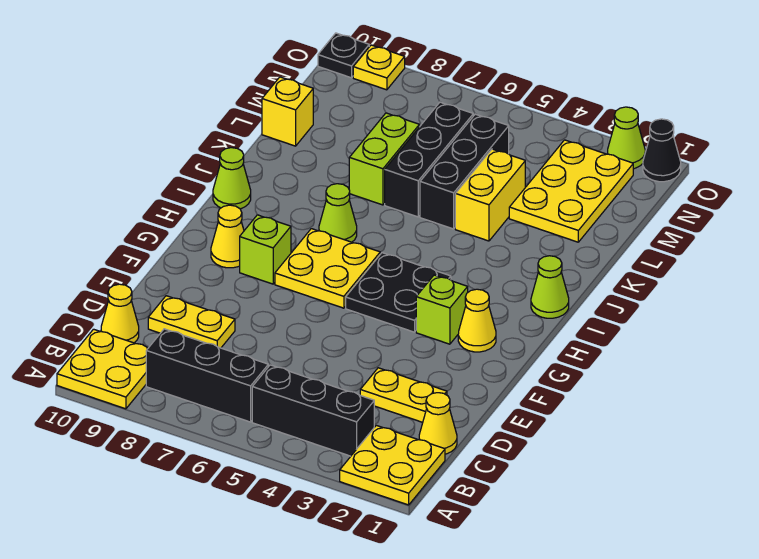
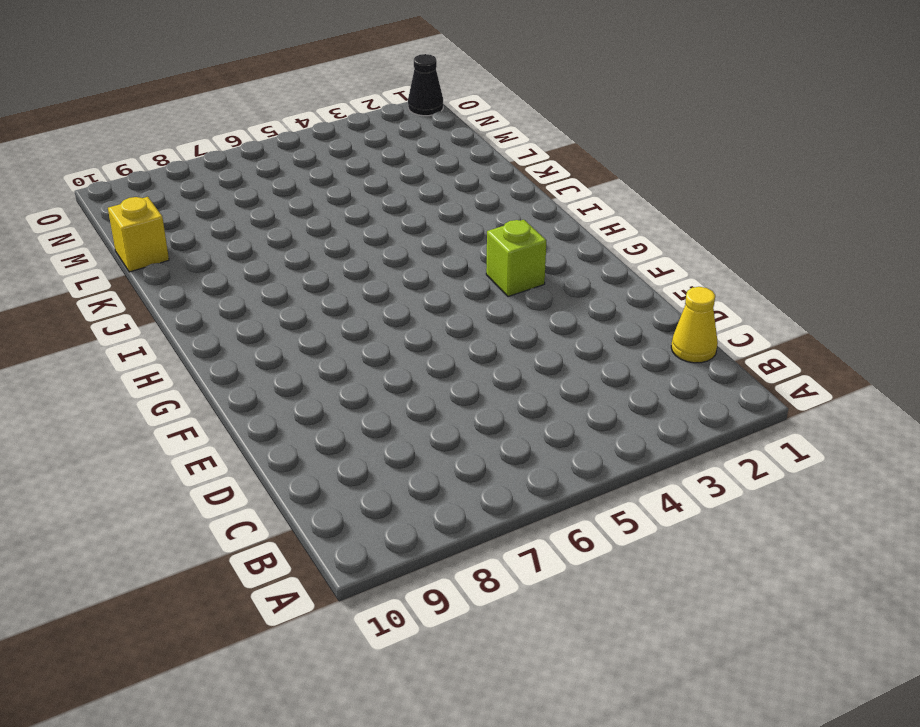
none -> yellow 2x2 plate [340,425,445,505]
none -> yellow 2x2 plate [57,329,148,409]
none -> black 1x3 brick [252,365,374,456]

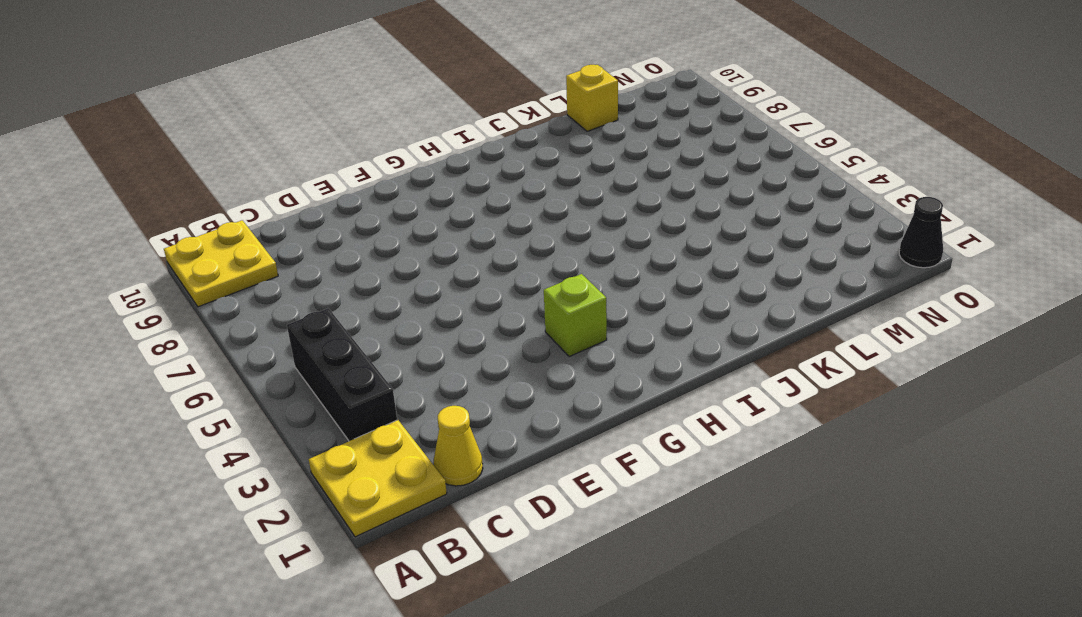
none -> black 1x3 brick [146,329,268,422]
none -> yellow 1x1 cone [101,284,139,343]
none -> yellow 1x2 plate [360,368,447,422]

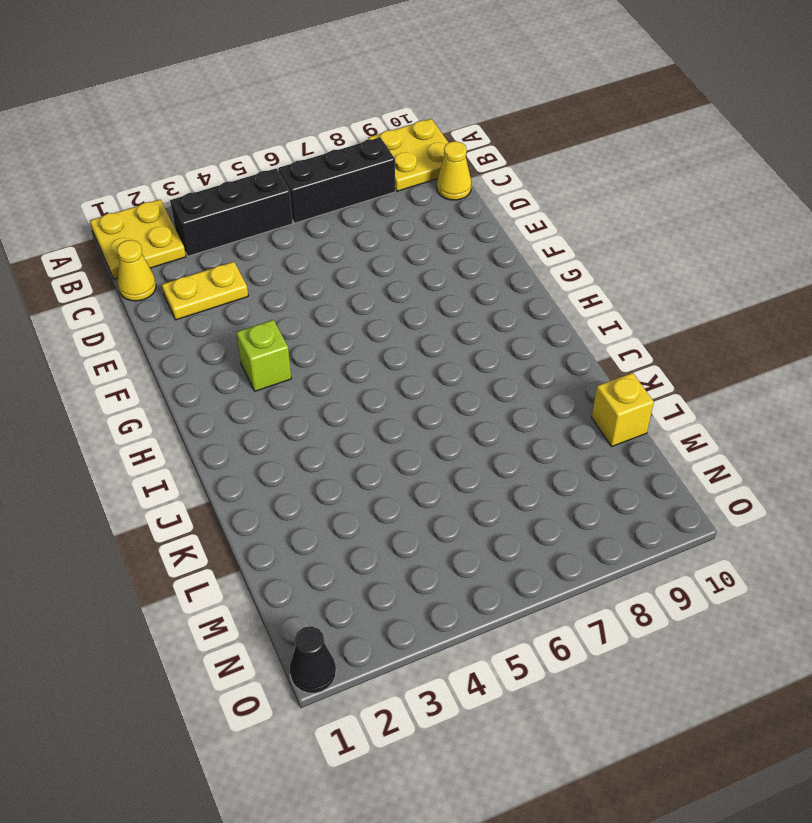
none -> yellow 1x2 plate [148,296,235,348]
none -> yellow 1x1 cone [458,289,496,352]
none -> black 2x2 plate [346,253,451,332]

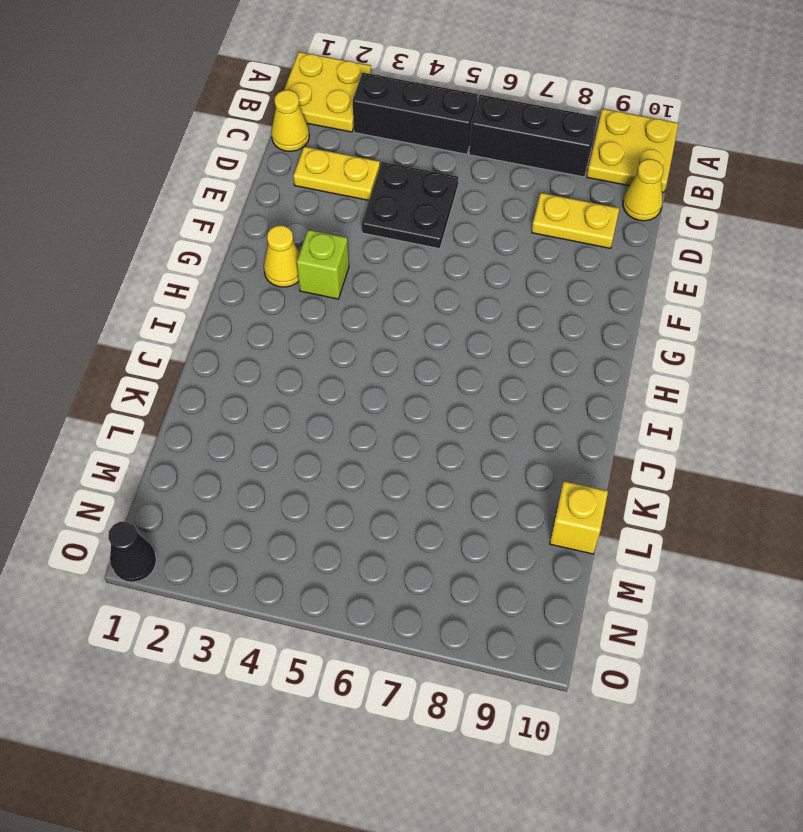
black 2x2 plate [362,162,459,249] -> black 2x2 plate moved to [346,253,451,332]
none -> yellow 2x2 plate [275,229,380,308]
none -> lime 1x1 brick [240,215,291,284]
none -> yellow 1x1 cone [211,205,244,268]

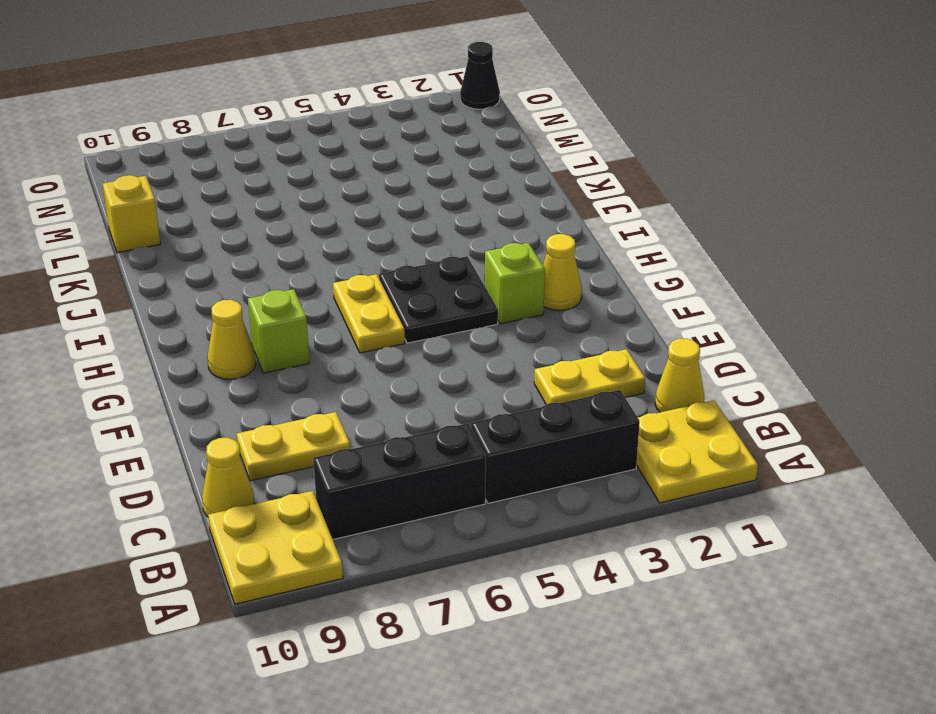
yellow 1x2 plate [333,274,405,353] -> yellow 2x2 plate [275,229,380,308]
none -> lime 1x1 cone [531,256,569,318]
none -> lime 1x1 cone [319,184,357,242]
none -> lime 1x1 cone [213,148,251,209]

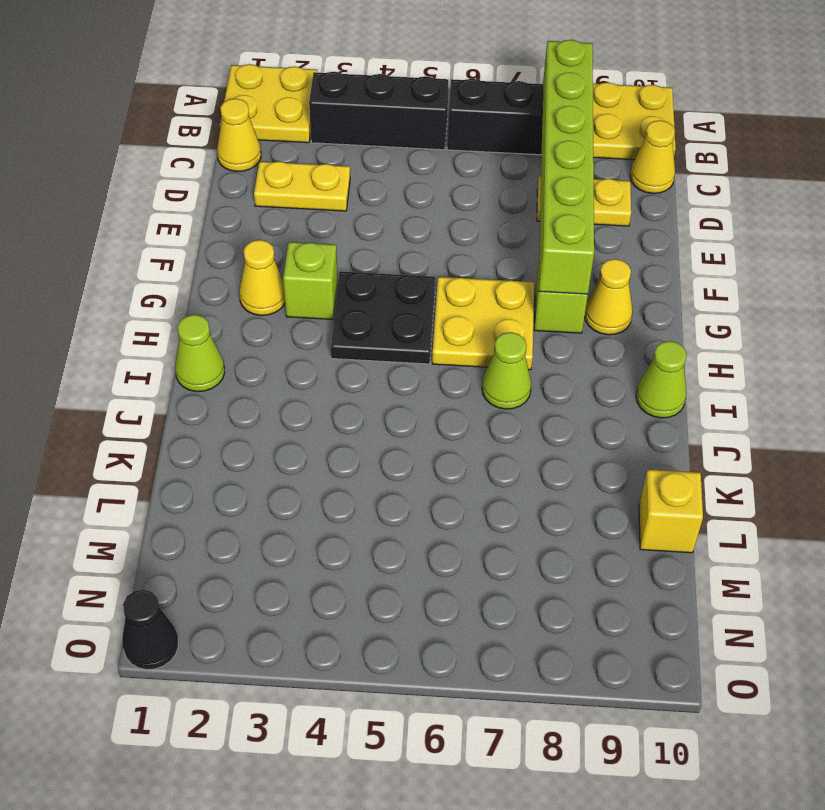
lime 1x6 brick [539,40,594,294] -> none
none -> yellow 1x2 brick [455,149,525,241]
none -> black 1x3 brick [420,114,509,229]
none -> black 1x3 brick [385,102,473,217]

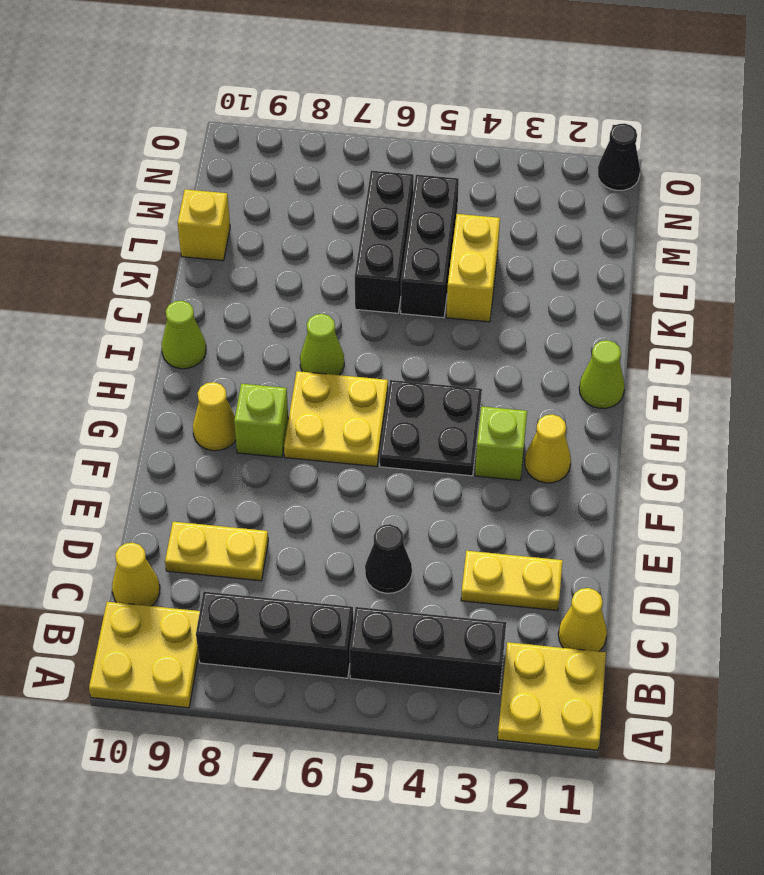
black 1x1 cone [365,524,412,593] -> none
none -> lime 1x2 brick [349,113,419,205]
none -> yellow 2x3 plate [509,140,633,242]
none -> lime 1x1 cone [608,107,645,169]

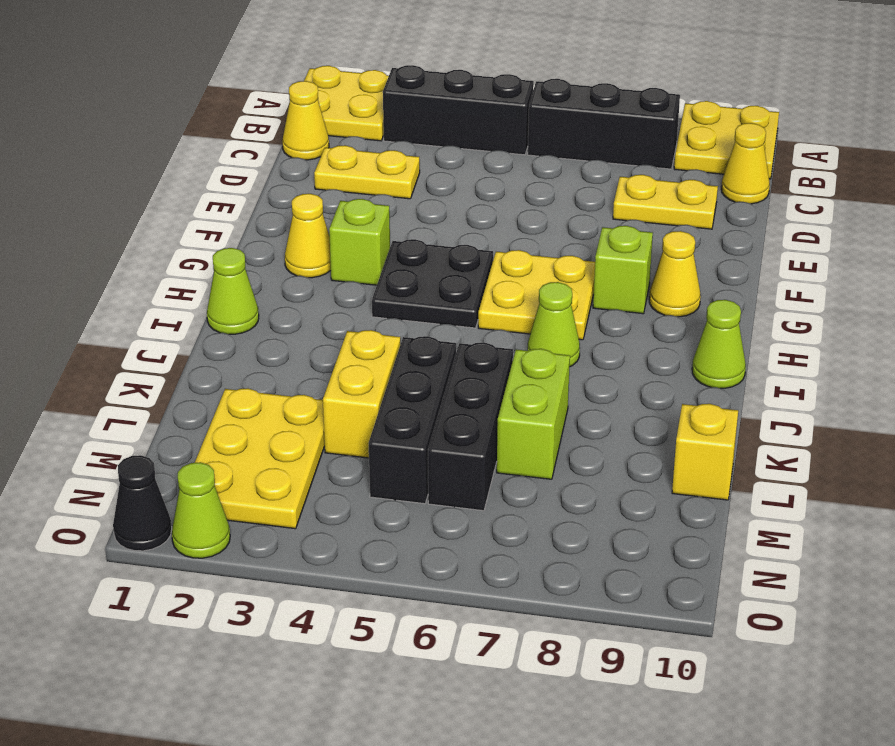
none -> yellow 1x1 plate [353,45,405,90]
none -> black 1x1 plate [318,33,369,78]

